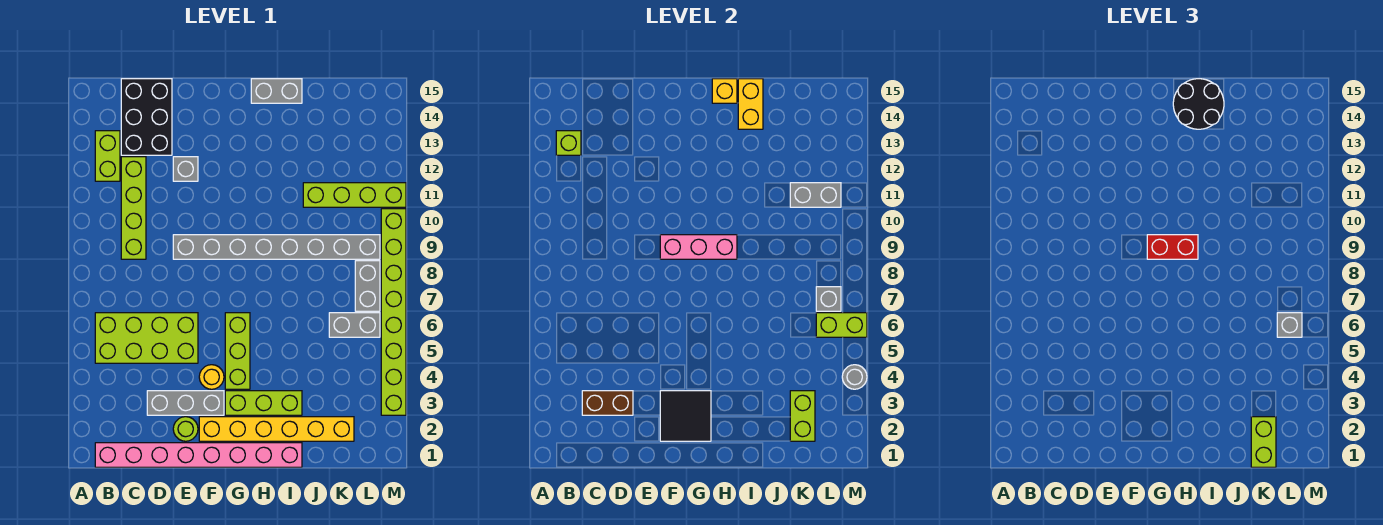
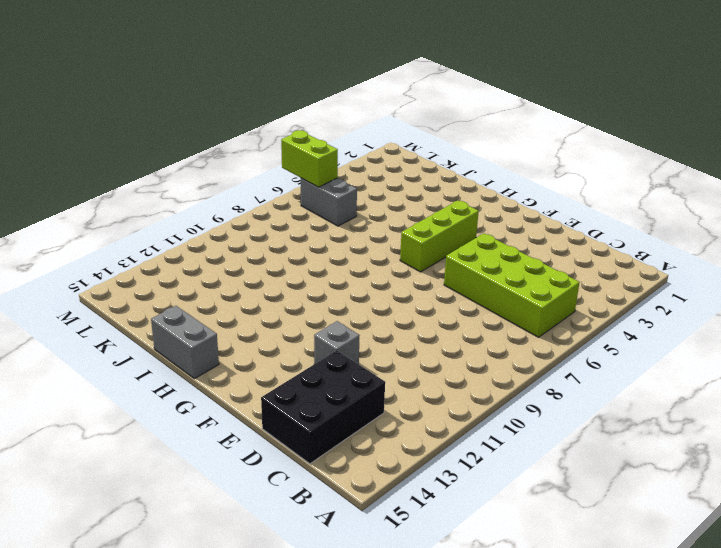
none -> pink 1x8 brick [95,443,302,467]
none -> lime 1x2 brick [95,131,120,181]
none -> lime 1x4 brick [121,157,146,259]
none -> grey 1x3 brick [147,391,224,415]

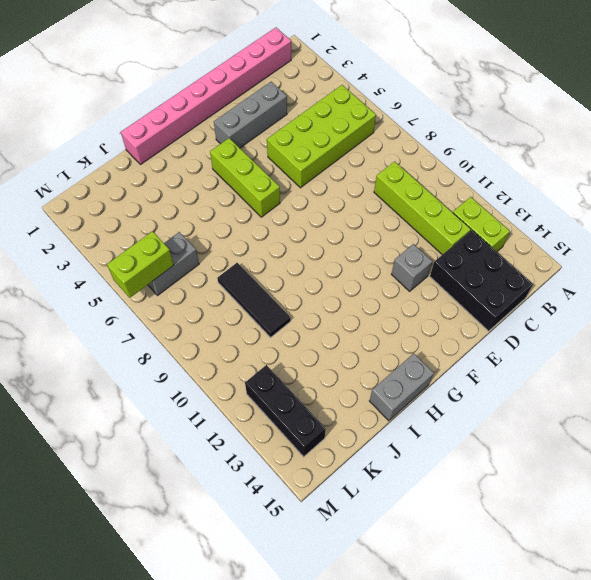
black 1x3 tile [217,263,291,337] -> grey 1x8 brick [173,235,380,259]
black 1x3 brick [245,365,326,457] -> none
none -> lime 1x1 round brick [173,417,198,441]
none -> yellow 1x6 brick [199,417,354,441]
none -> yellow 1x1 round brick [199,365,224,389]
none -> lime 1x3 brick [225,391,302,415]

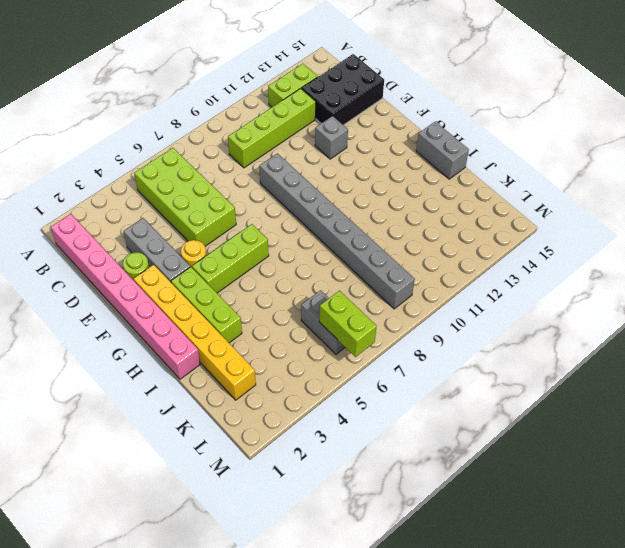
none -> lime 1x4 brick [303,183,406,207]
none -> grey 1x2 brick [355,261,380,311]
none -> lime 1x8 brick [381,209,406,415]
none -> lime 1x1 brick [556,131,581,155]

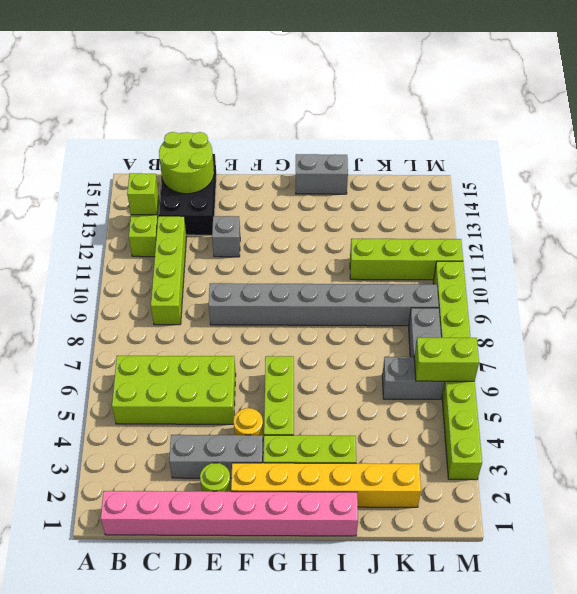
lime 2x2 round brick [159,132,214,194] -> none
none -> brown 1x2 brick [582,391,633,415]
none -> black 2x2 tile [660,391,711,441]
none -> pink 1x3 brick [660,235,737,259]
none -> yellow 1x1 brick [712,79,737,103]

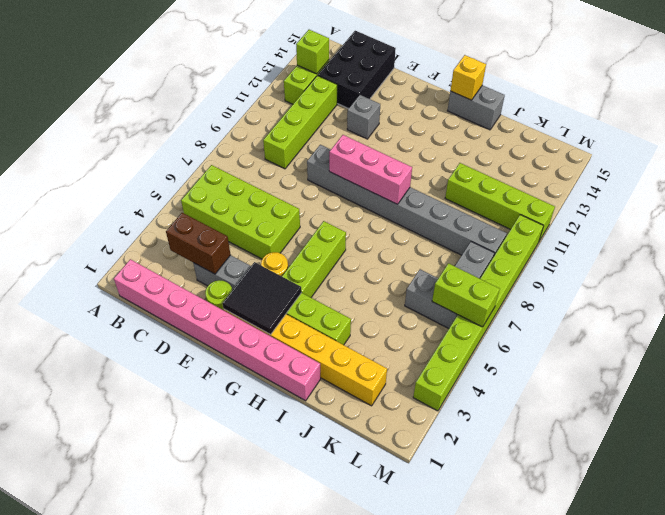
none -> yellow 1x2 brick [738,79,763,129]
none -> lime 1x2 brick [790,391,815,441]
none -> grey 1x2 brick [790,183,841,207]
none -> grey 1x1 brick [816,287,841,311]

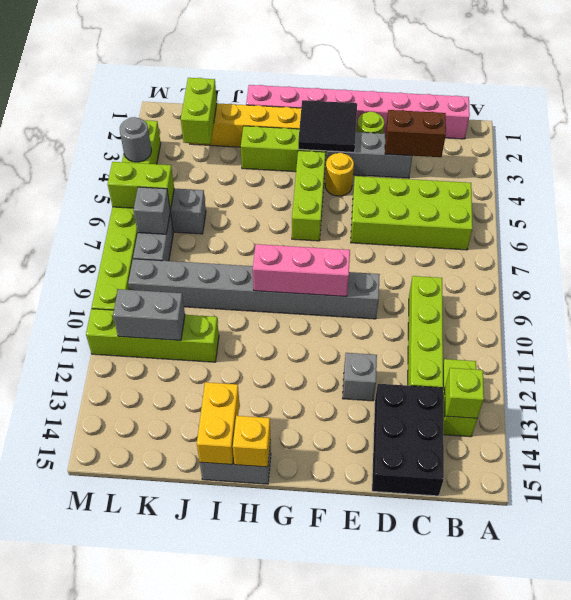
none -> red 1x2 brick [1147,235,1198,259]
none -> black 2x2 round brick [1173,79,1224,129]
none -> lime 1x2 brick [1251,417,1276,467]
none -> grey 1x1 brick [1277,313,1302,337]

